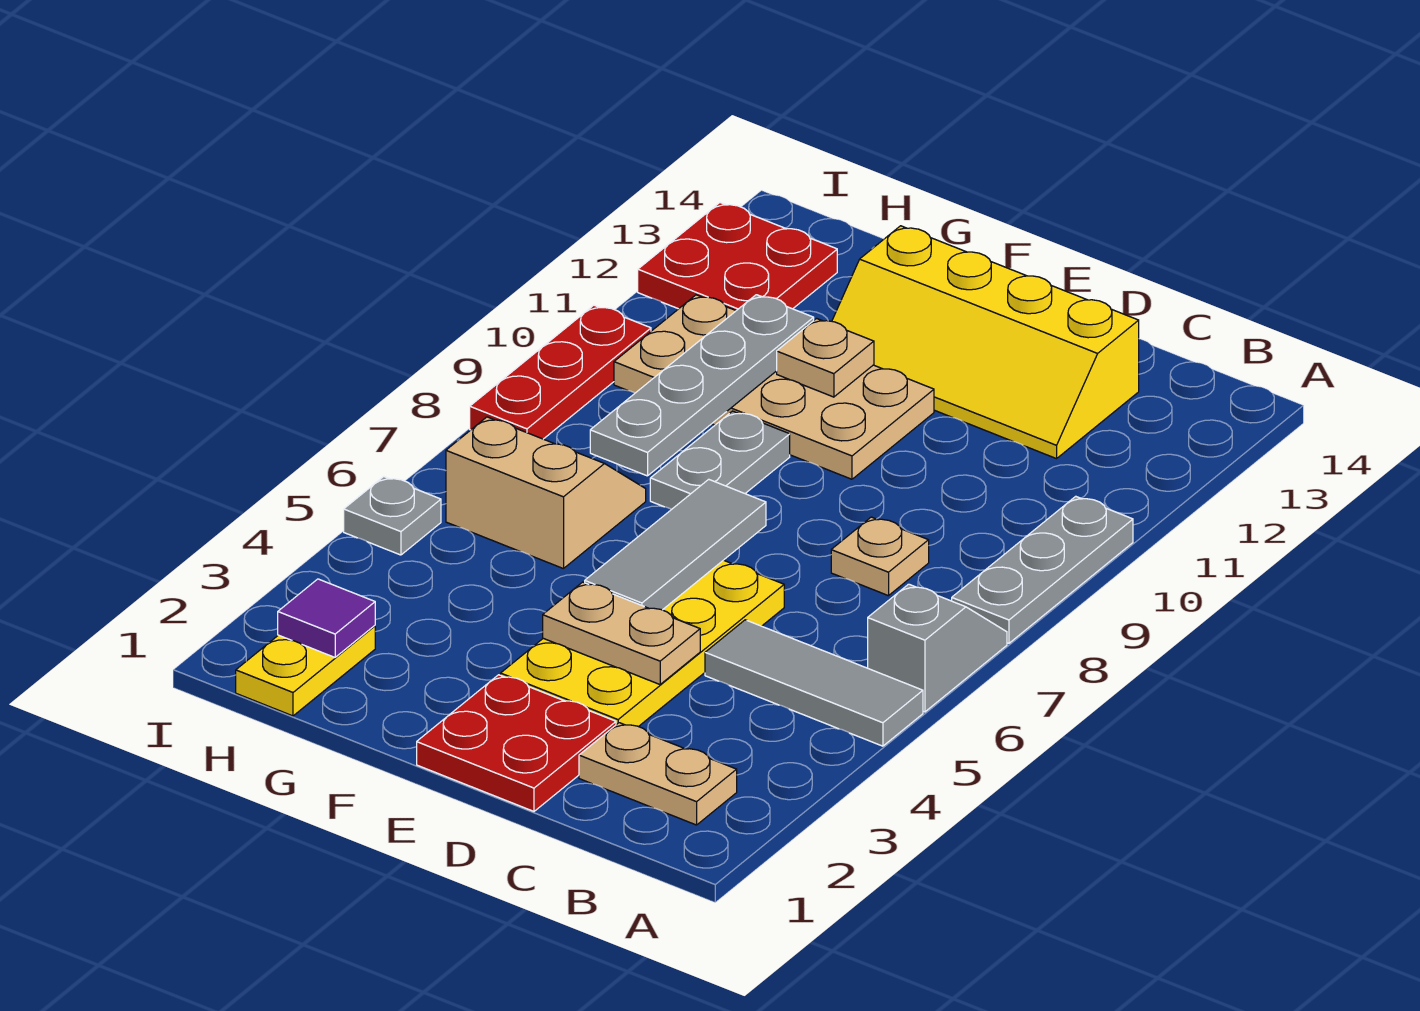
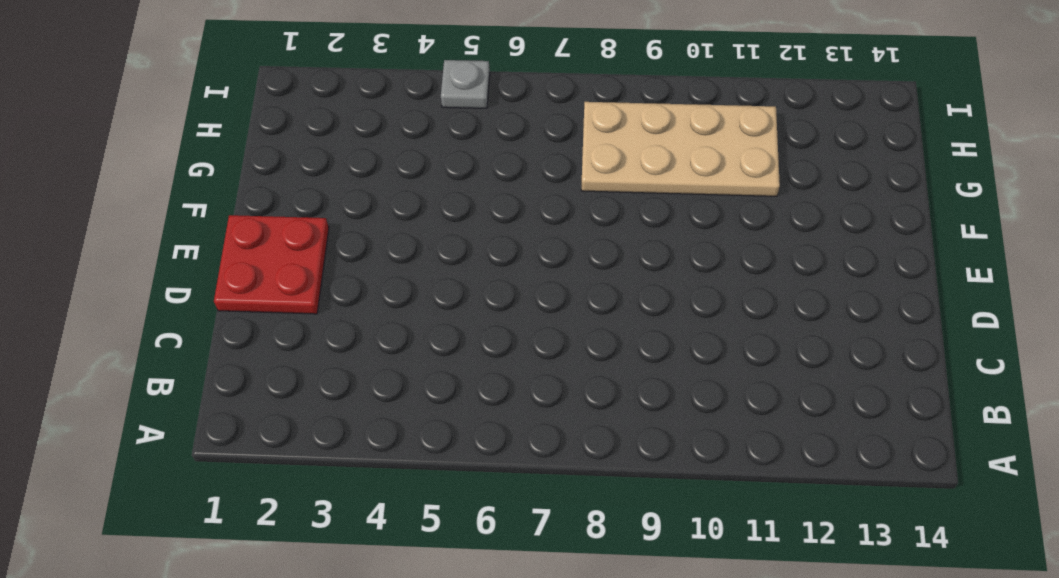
tan 2x4 plate [581,102,780,196] -> tan 2x4 plate turned to [614,295,934,479]
none -> grey 1x3 tile [705,620,923,746]
none -> grey 1x2 slope [868,584,1007,712]
none -> grey 1x3 plate [952,496,1133,643]

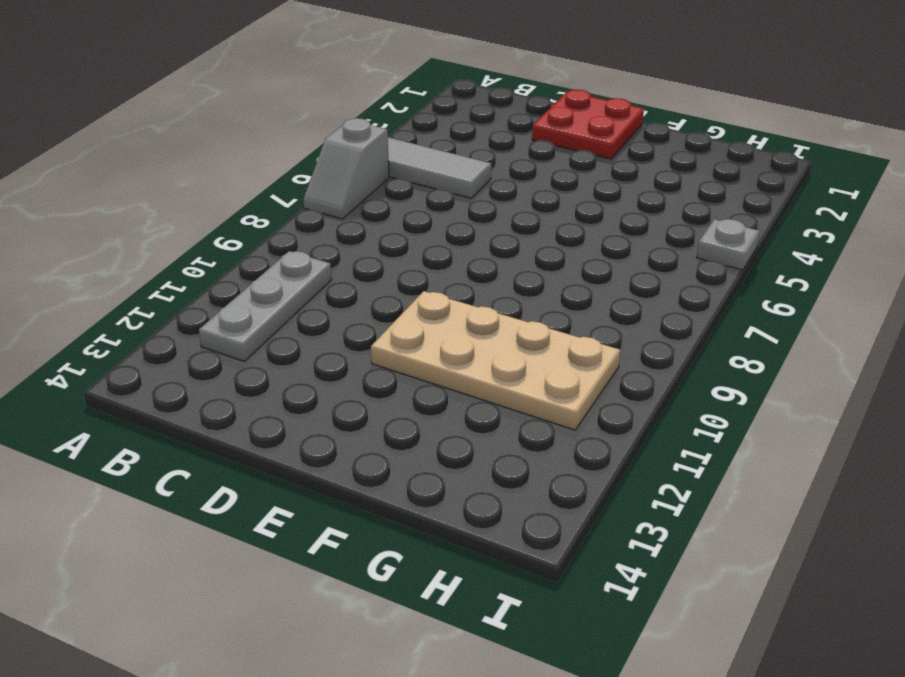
grey 1x3 plate [199,251,332,361] -> grey 1x3 plate moved to [952,496,1133,643]
none -> tan 1x2 plate [579,723,737,825]
none -> tan 1x1 plate [831,517,929,596]
none -> yellow 2x4 slope [832,226,1139,459]

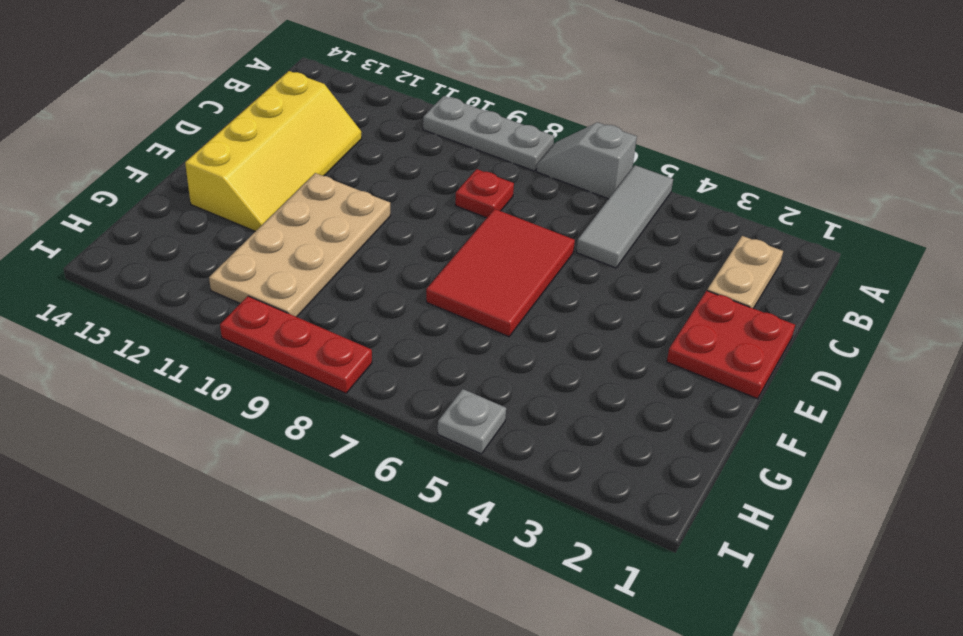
red 1x1 plate [455,169,514,218] -> tan 1x1 plate [831,517,929,596]
red 2x3 tile [426,209,575,337] -> yellow 2x4 plate [501,560,784,727]
none -> grey 1x2 plate [650,411,790,509]
none -> tan 2x2 slope [446,417,646,569]
none -> yellow 1x2 plate [236,626,375,716]

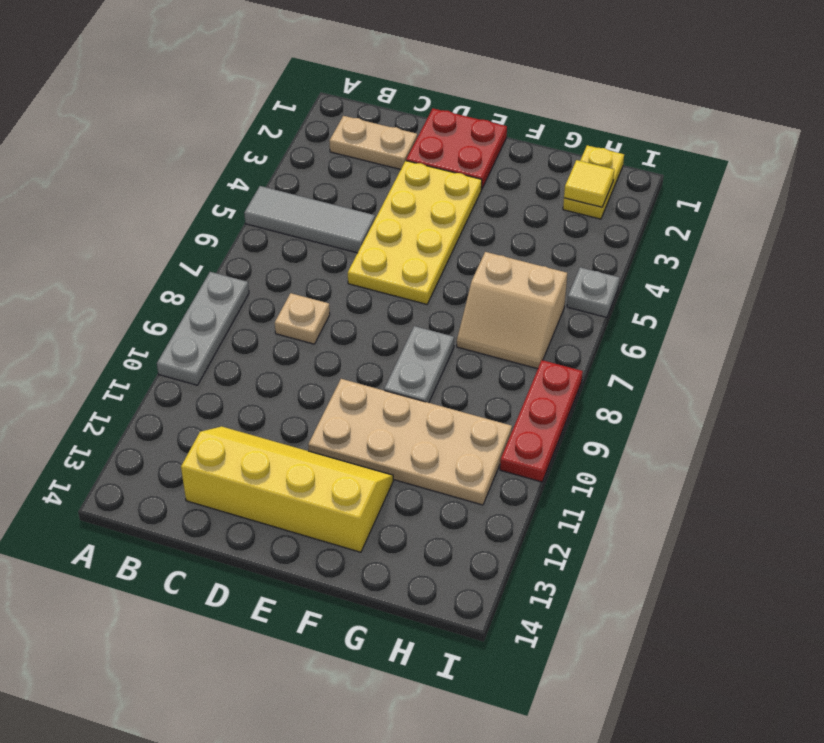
yellow 1x1 tile [564,160,614,207] -> purple 1x1 tile [278,579,375,657]
none -> grey 1x2 slope [868,584,1007,712]
none -> red 2x2 plate [638,203,837,311]
none -> tan 1x2 plate [543,582,700,684]

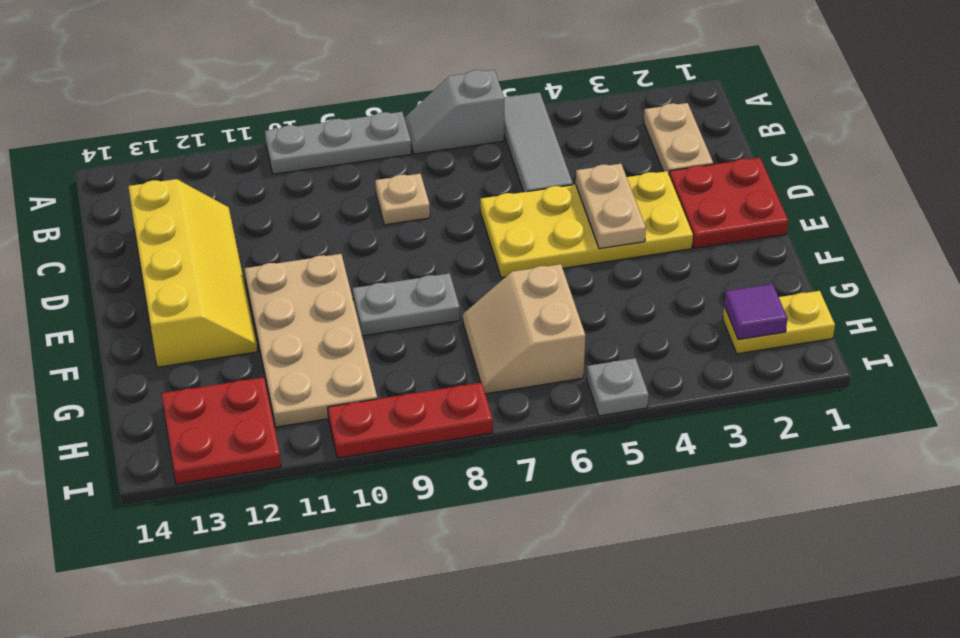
none -> grey 1x3 tile [585,479,766,610]
none -> tan 1x1 plate [777,319,874,397]
none -> grey 1x4 plate [590,295,814,476]

